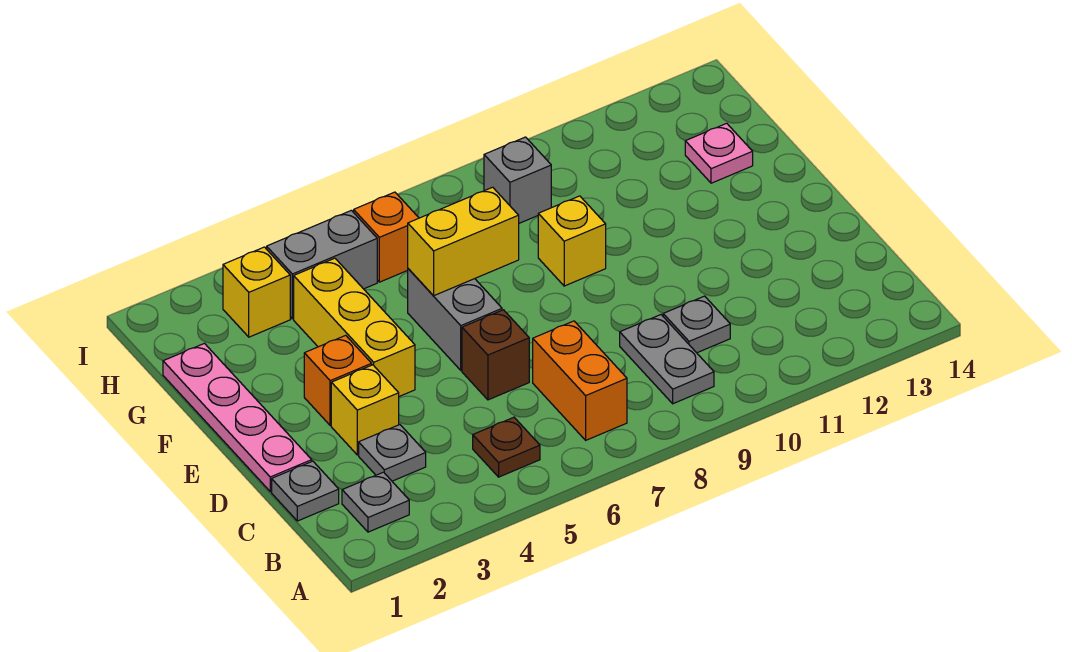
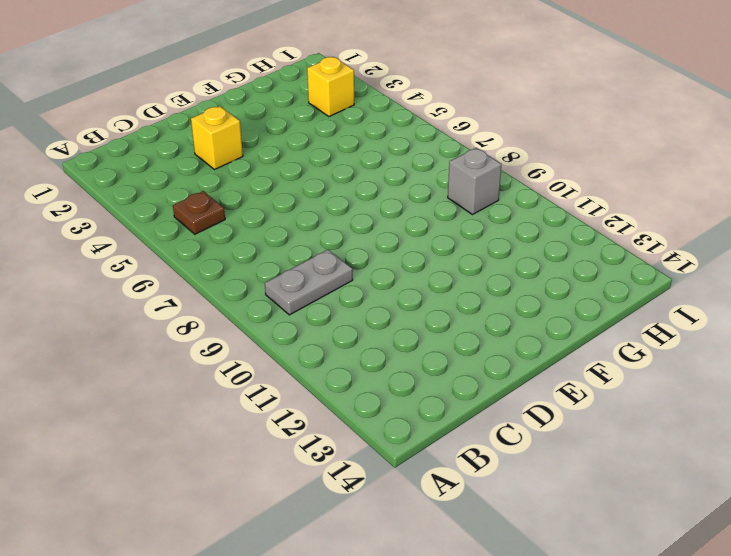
none -> grey 1x1 plate [342,472,409,532]
none -> orange 1x2 brick [533,321,627,440]
none -> grey 1x1 plate [272,461,339,521]

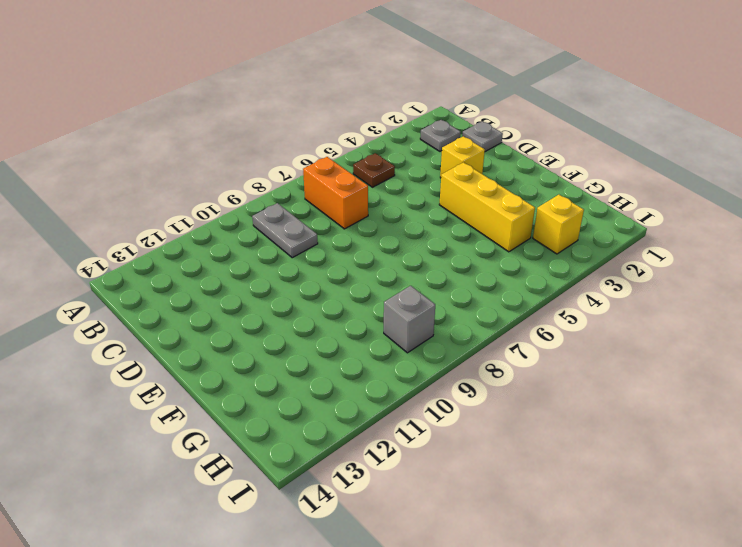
none -> grey 1x1 plate [359,425,426,481]
none -> grey 1x1 plate [663,296,730,353]
none -> pink 1x4 plate [163,343,312,492]

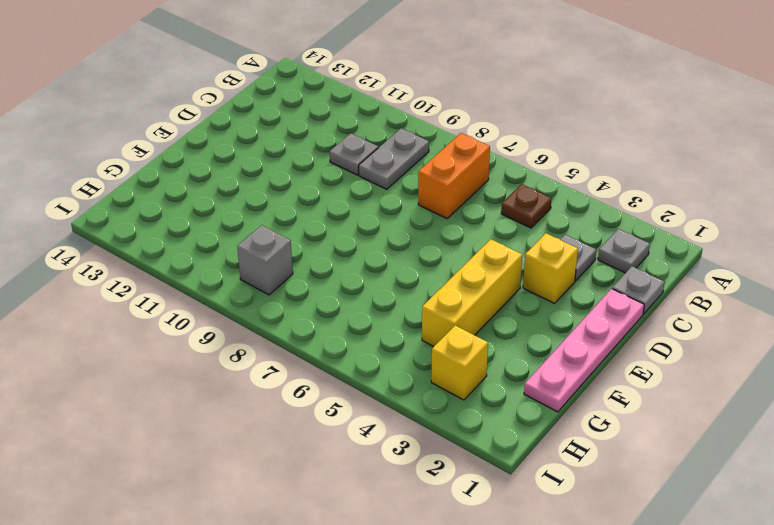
none -> brown 1x1 brick [462,310,529,400]
none -> orange 1x1 brick [304,335,372,426]
none -> grey 1x2 brick [408,269,502,370]

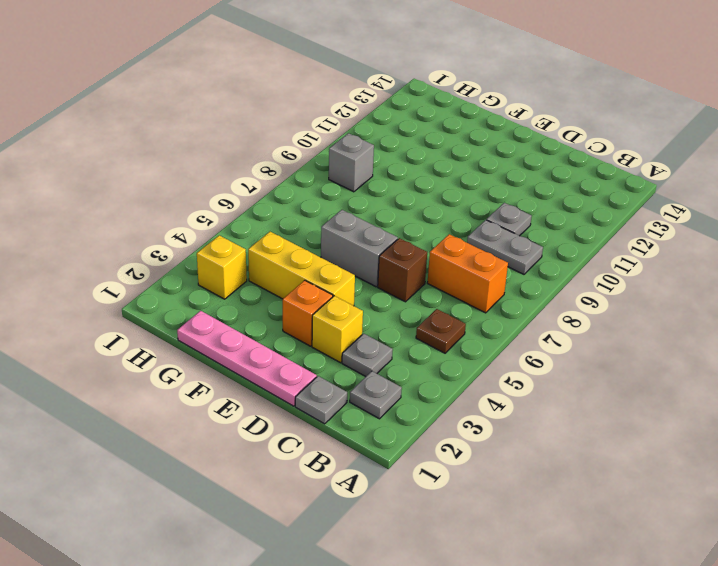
none -> yellow 1x1 brick [538,196,606,286]
none -> pink 1x1 plate [685,123,753,183]
none -> grey 1x2 brick [267,210,377,319]

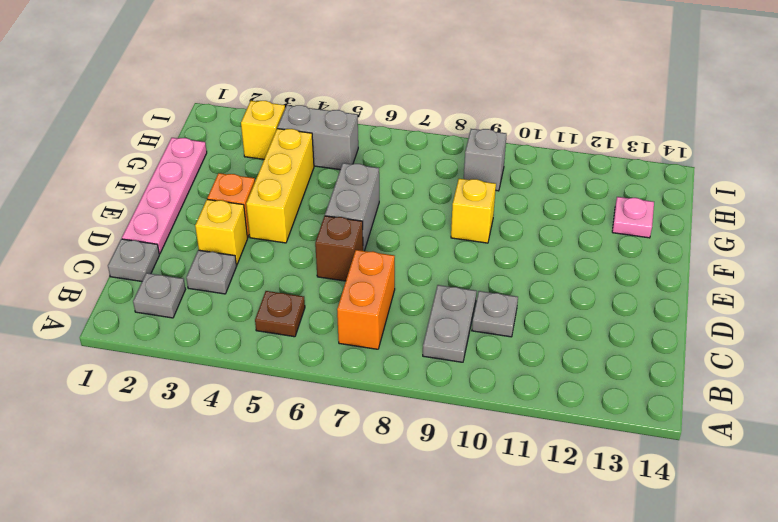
none -> orange 1x1 brick [354,192,419,282]
none -> yellow 1x2 brick [408,187,519,296]

